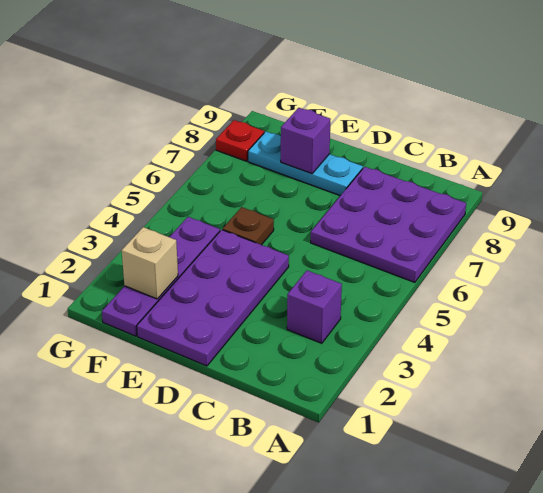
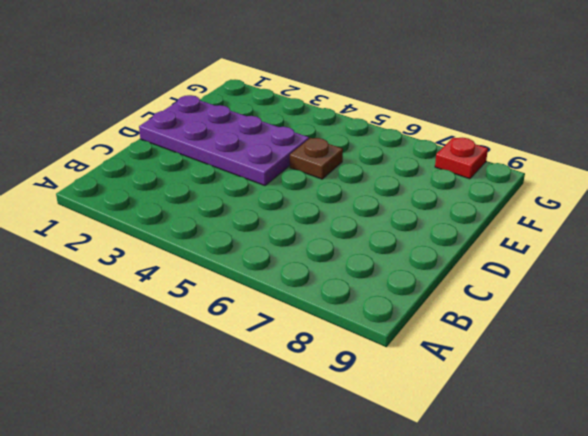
none -> purple 3x3 plate [311,167,466,282]
none -> purple 1x1 brick [287,270,342,343]

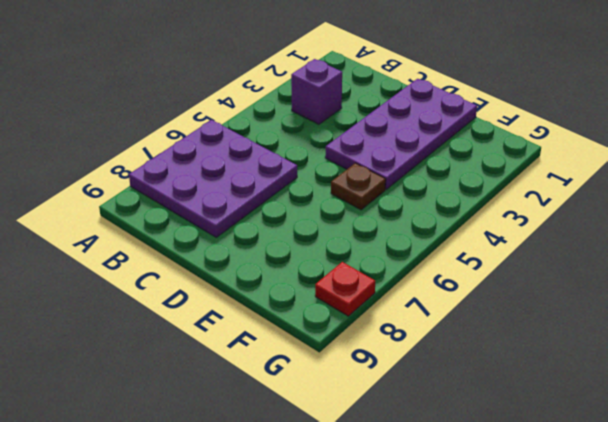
none -> cyan 1x3 plate [248,132,363,196]
none -> purple 1x4 plate [102,217,220,336]

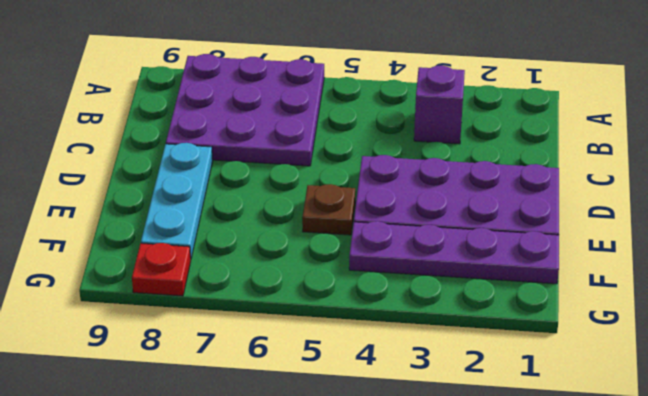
none -> purple 1x1 brick [281,108,331,173]
none -> tan 1x1 brick [122,227,178,299]

